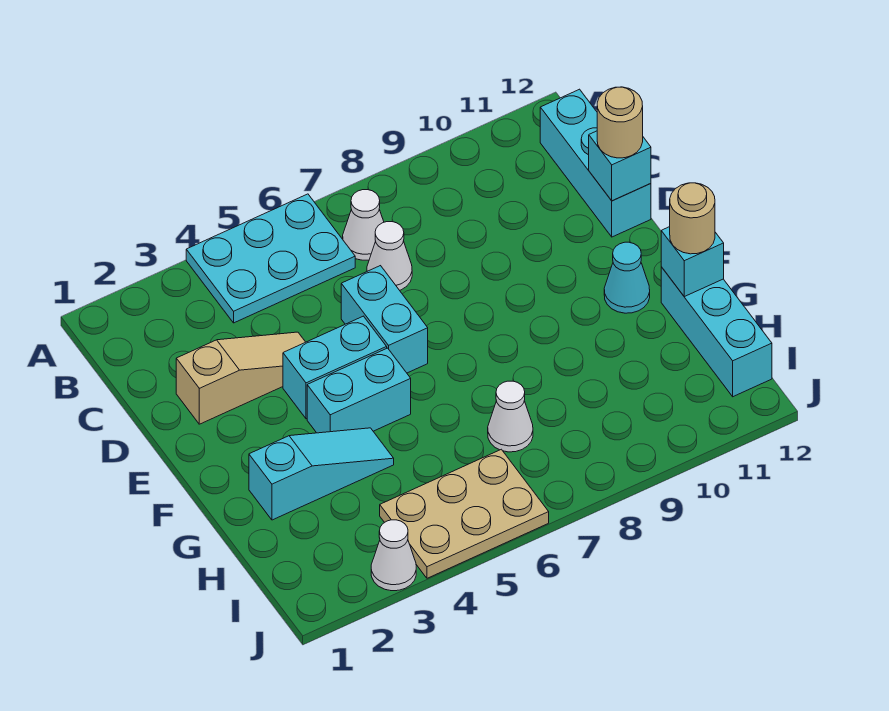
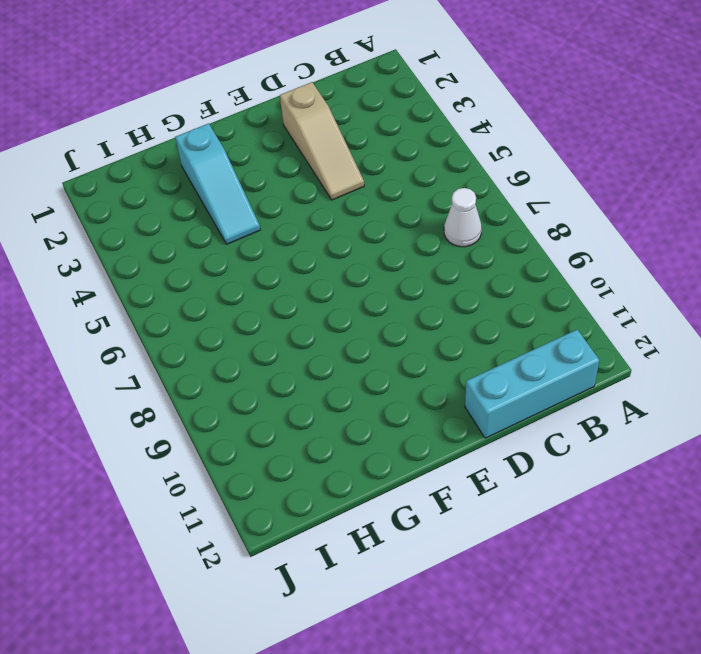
none -> cyan 2x3 plate [186,194,355,323]
none -> white 1x1 cone [367,222,412,290]
none -> cyan 1x2 brick [341,266,428,373]

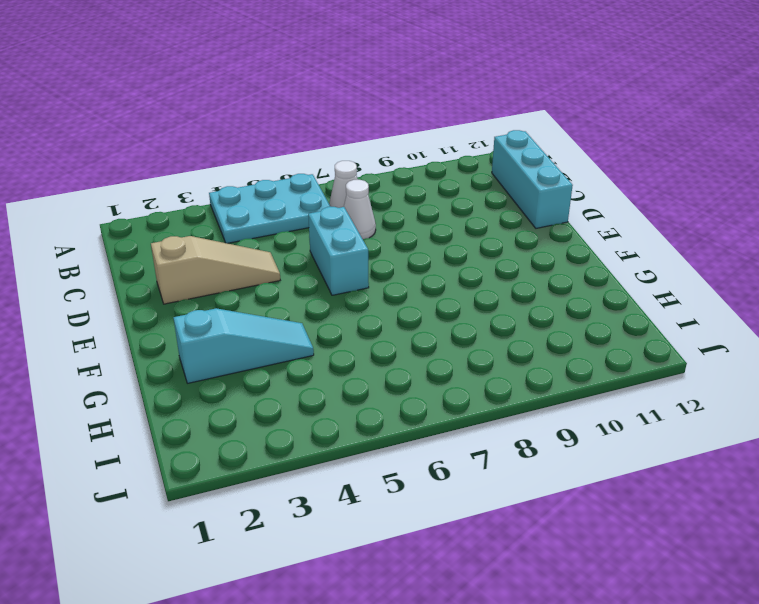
none -> cyan 1x2 brick [283,316,387,419]
none -> cyan 1x2 brick [307,348,411,433]
none -> cyan 1x1 cone [604,242,650,313]

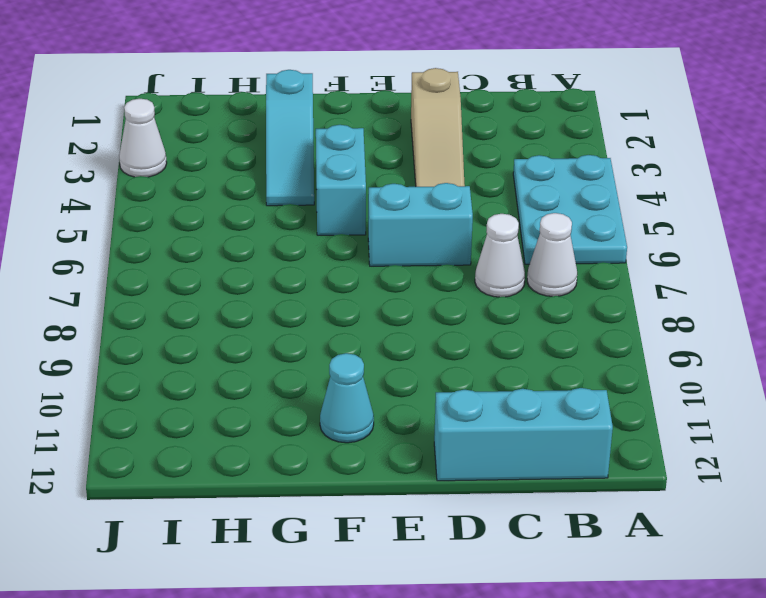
none -> cyan 1x2 brick [283,316,387,419]
none -> cyan 1x3 brick [661,267,772,397]
none -> white 1x1 cone [488,381,533,452]

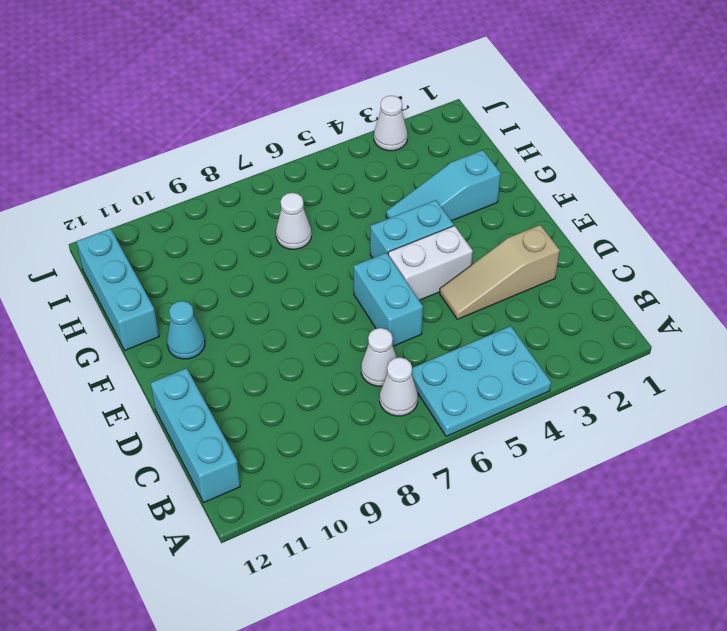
white 1x2 brick [388,226,473,300] -> cyan 1x2 brick [283,316,387,419]
none -> tan 2x3 plate [380,449,549,578]
none -> cyan 1x1 brick [589,131,651,201]
none -> cyan 1x1 brick [661,227,724,297]

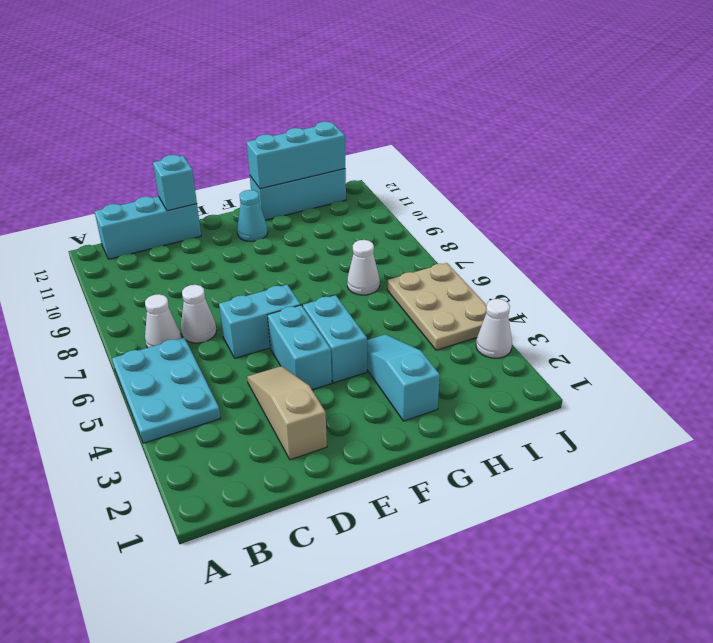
cyan 1x3 brick [247,122,345,189] -> cyan 1x1 brick [661,227,724,297]
none -> tan 1x1 round brick [597,87,643,158]
none -> tan 1x1 round brick [670,183,715,254]

